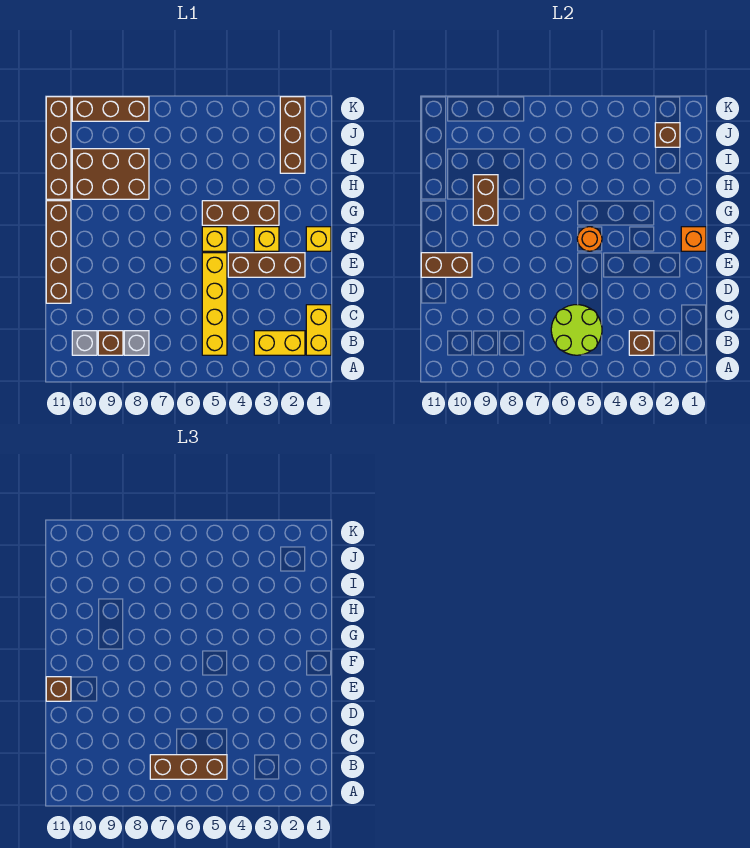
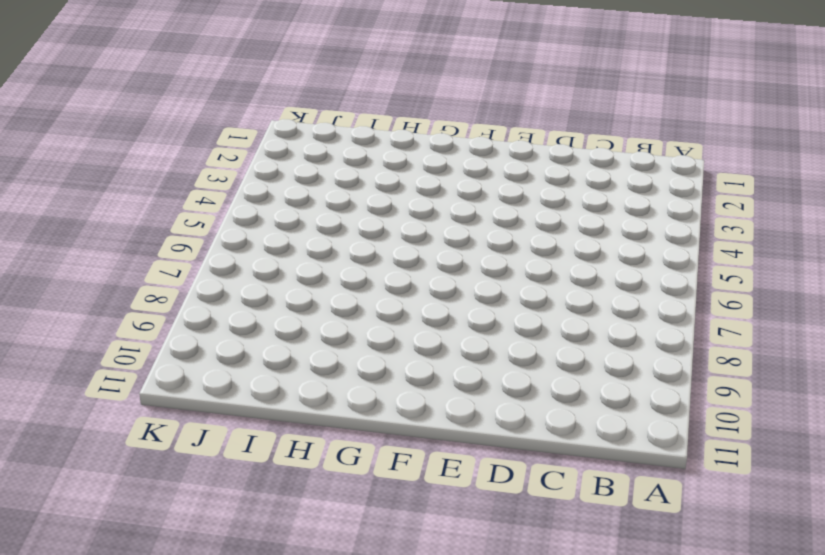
none -> yellow 1x2 brick [306,305,331,355]
none -> yellow 1x2 brick [254,331,305,355]
none -> yellow 1x4 brick [202,253,227,355]

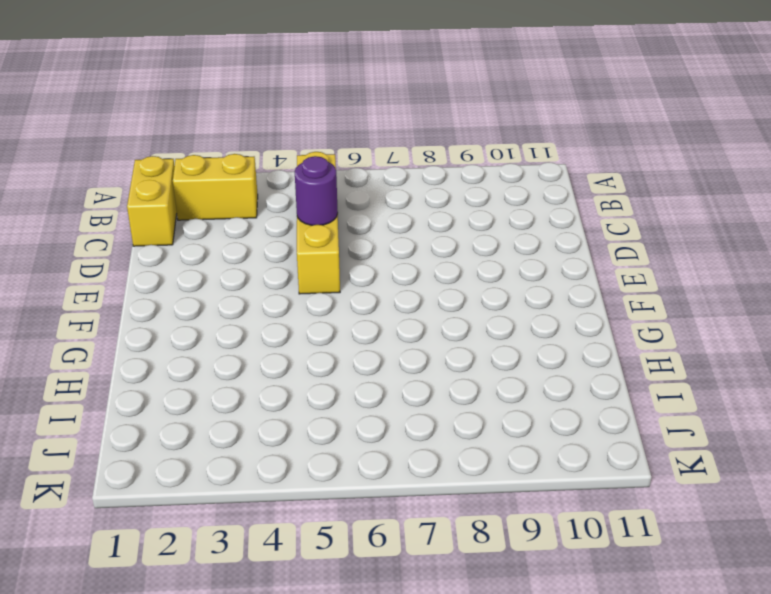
purple 1x1 round brick [295,156,338,225] -> none
none -> grey 1x1 brick [124,331,149,355]
none -> brown 1x1 brick [98,331,123,355]
none -> grey 1x1 brick [72,331,97,355]

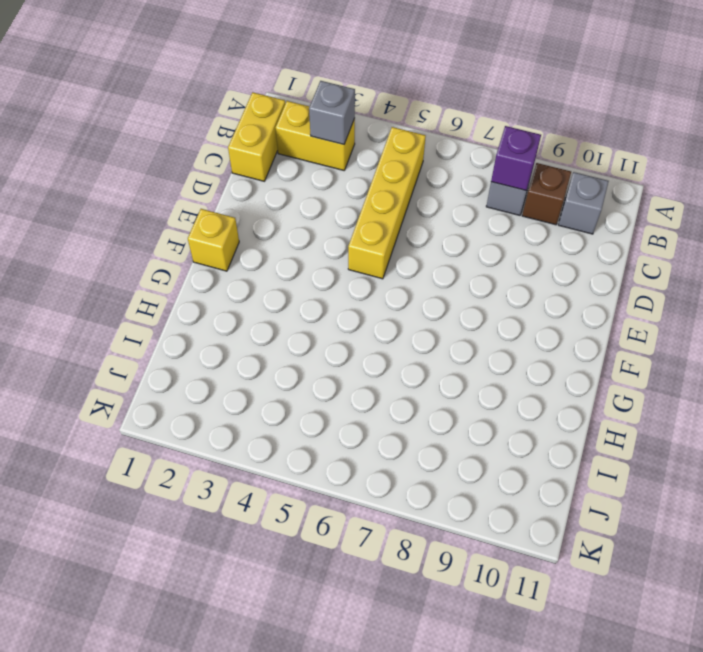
grey 1x1 brick [309,81,355,144] -> brown 1x1 brick [629,331,654,355]
purple 1x1 brick [491,126,541,190] -> none
none -> brown 1x4 brick [46,201,71,303]
none -> brown 1x3 brick [228,253,305,277]
none -> yellow 1x1 brick [254,227,279,251]

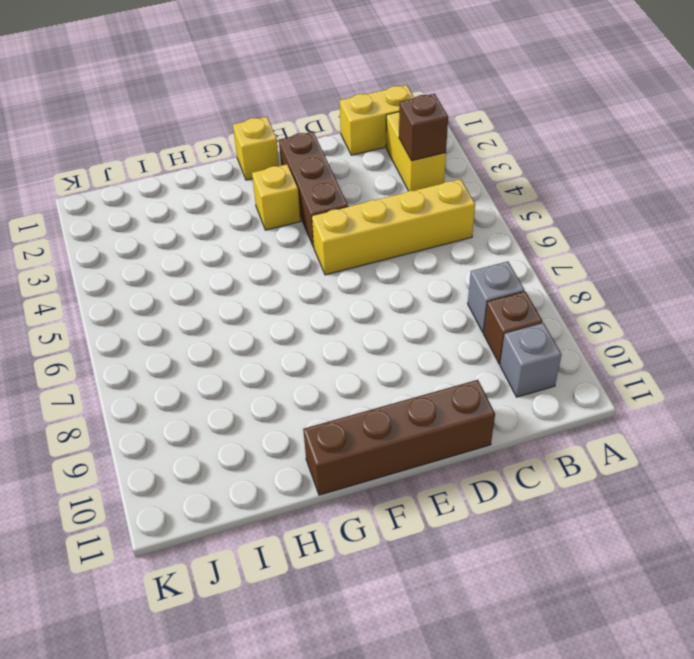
none -> yellow 1x1 brick [202,227,227,251]
none -> brown 1x3 brick [202,201,279,225]
none -> brown 2x3 brick [72,149,149,199]

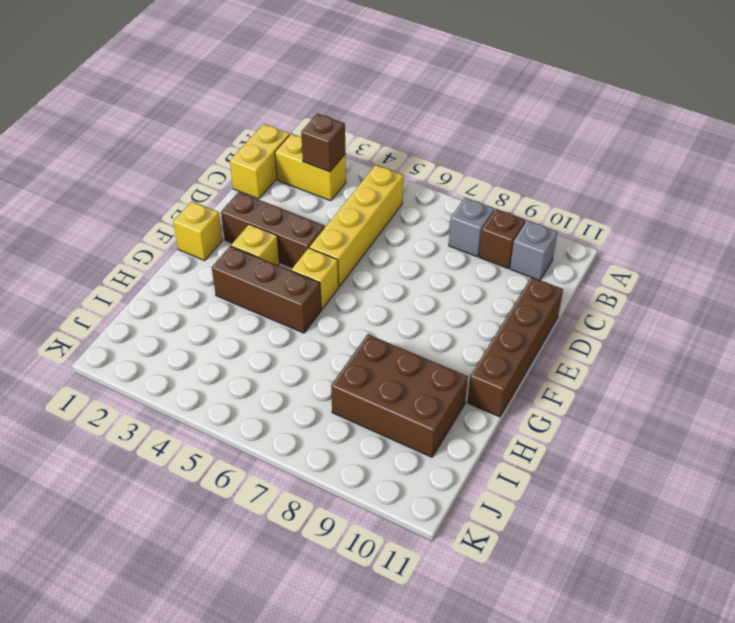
none -> brown 1x4 brick [46,97,71,199]
none -> brown 1x3 brick [280,97,305,173]
none -> brown 1x3 brick [72,97,149,121]

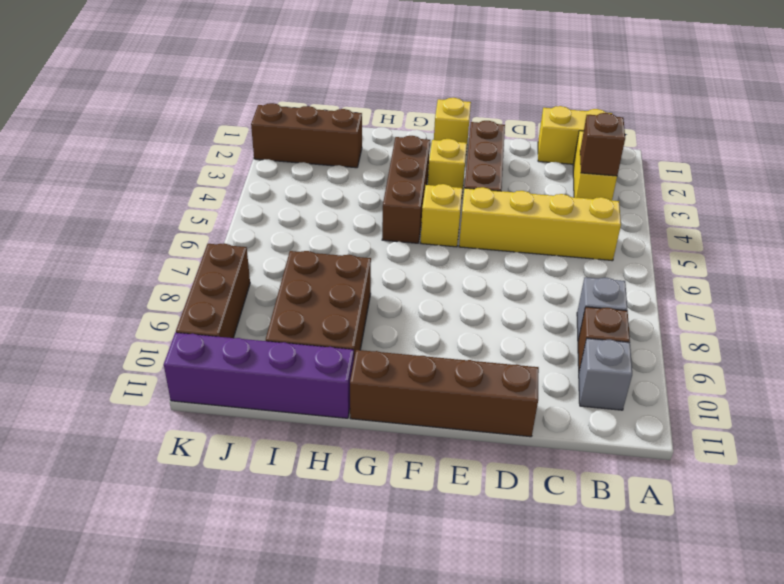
purple 1x4 brick [164,333,354,418] -> brown 1x4 brick [46,97,71,199]
none -> lime 2x2 round brick [551,305,602,355]
none -> brown 1x2 brick [421,253,472,277]
none -> orange 1x1 brick [681,227,706,251]

